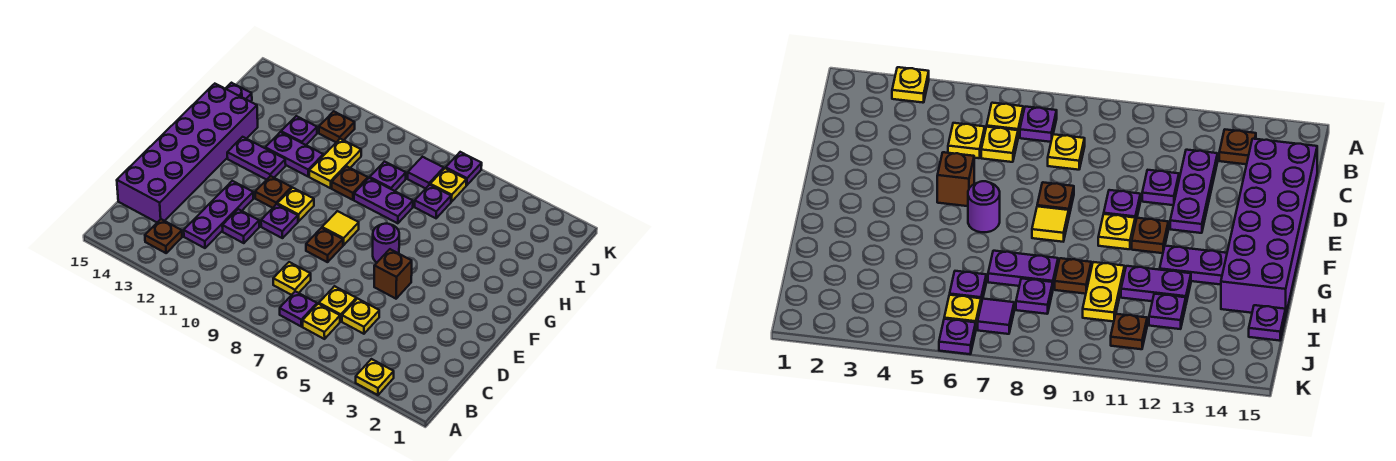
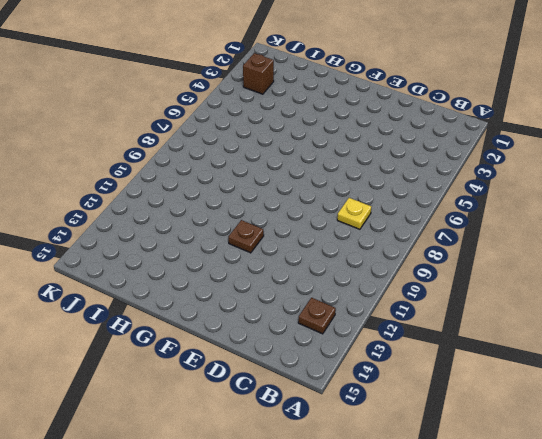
brown 1x1 brick [243,53,274,94] -> brown 1x1 brick moved to [374,249,412,299]
none -> yellow 1x1 plate [356,359,394,395]
none -> yellow 1x1 plate [303,304,340,339]
none -> purple 1x1 plate [280,291,317,326]
none -> yellow 1x1 plate [342,299,379,334]

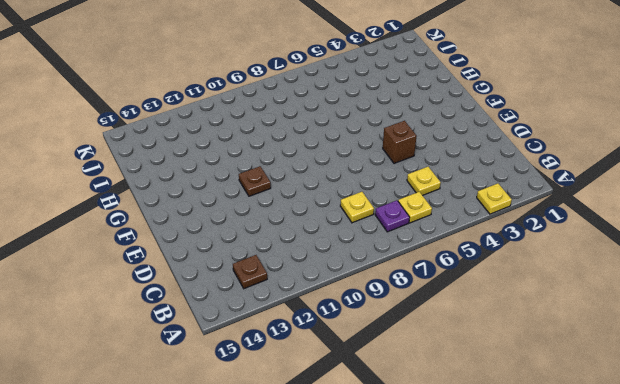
none -> yellow 1x1 plate [319,286,356,321]
none -> purple 1x3 plate [184,181,253,248]
none -> purple 2x6 brick [117,84,258,222]
none -> purple 1x1 plate [222,209,259,243]

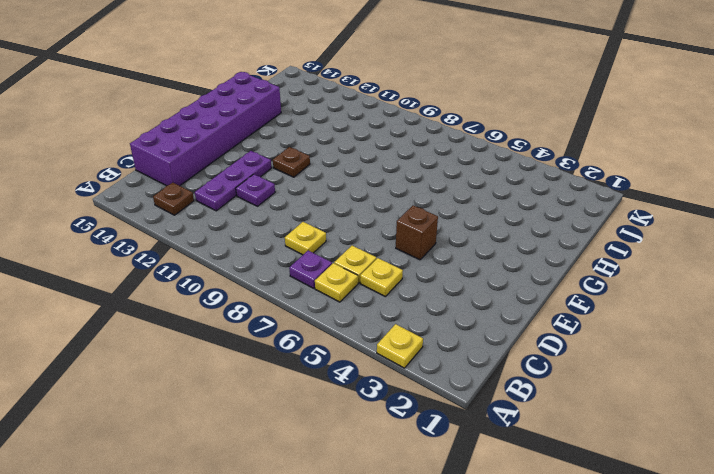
none -> brown 1x1 plate [306,228,343,262]
none -> purple 1x1 plate [261,204,298,238]
none -> purple 1x1 round brick [373,224,399,262]
none -> yellow 1x1 tile [322,211,359,245]

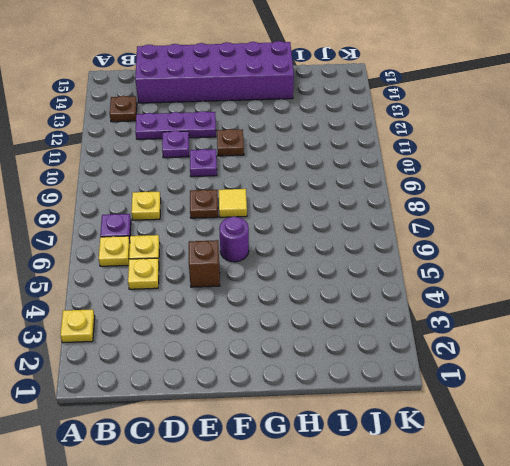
none -> yellow 1x1 plate [277,188,314,221]
none -> purple 1x2 plate [227,137,286,180]
none -> purple 1x2 plate [354,178,413,223]
none -> brown 1x1 plate [332,166,368,200]

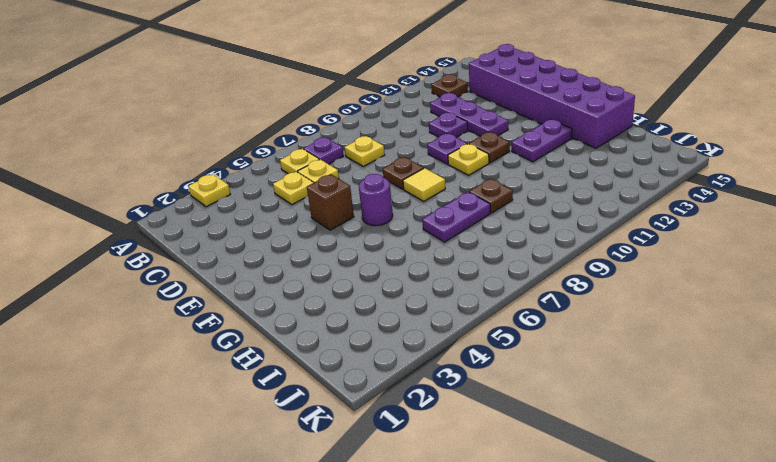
none -> yellow 1x2 plate [309,139,361,188]
none -> purple 1x2 plate [265,132,323,176]
none -> purple 1x1 plate [415,185,451,218]
none -> purple 1x1 plate [370,162,406,191]

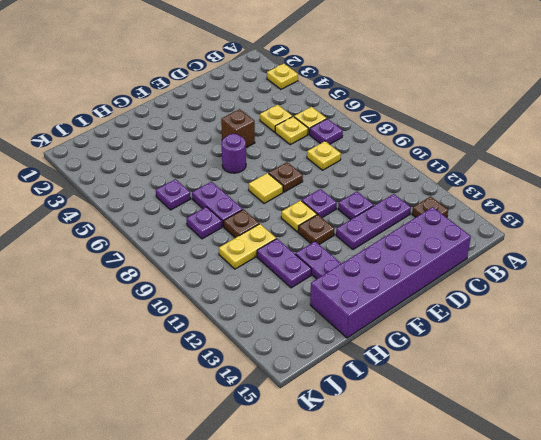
none -> purple 1x1 plate [281,116,317,145]
none -> purple 1x1 plate [225,83,252,102]
none -> yellow 1x1 plate [430,168,466,202]
none -> purple 1x1 tile [408,157,444,189]

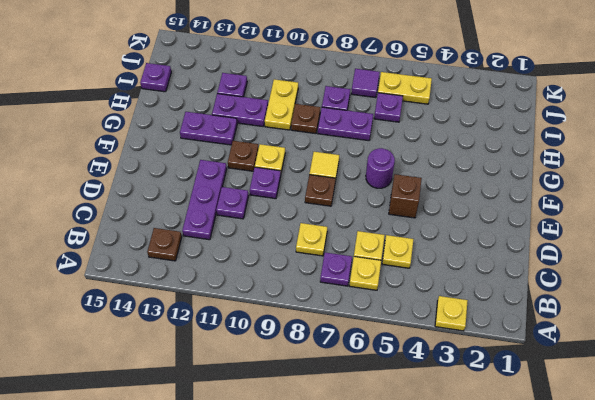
yellow 1x2 plate [378,72,432,104] -> yellow 1x1 plate [430,168,466,202]
none -> purple 2x6 brick [117,84,258,222]
none -> brown 1x1 plate [319,111,355,142]
none -> purple 1x1 plate [446,152,482,185]

